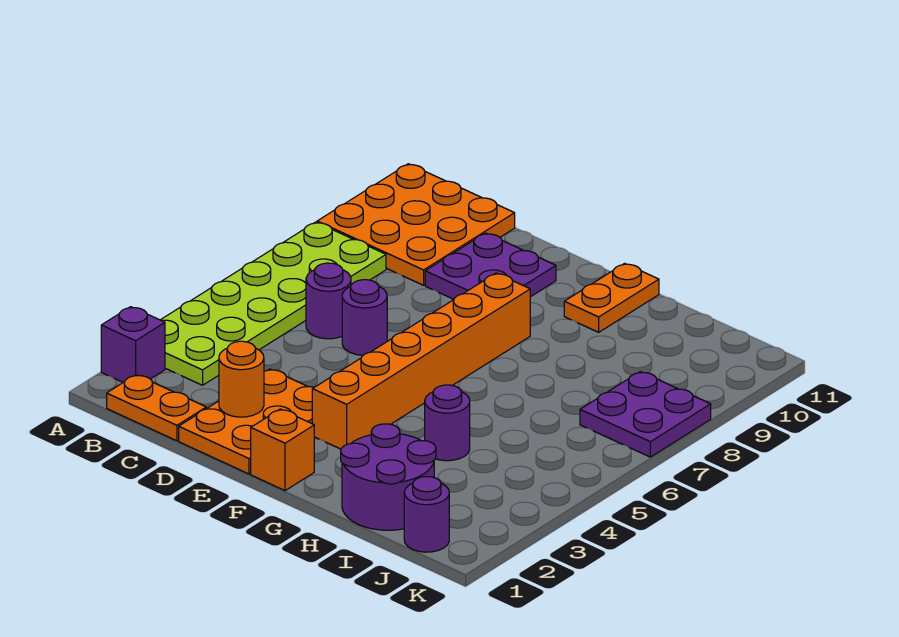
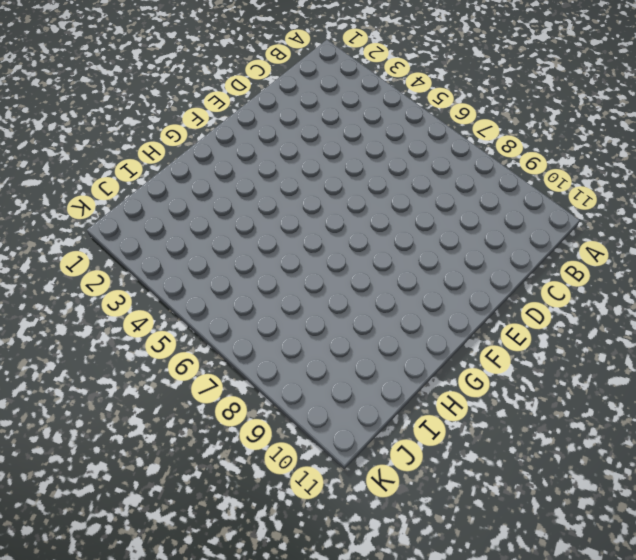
none -> purple 1x1 brick [101,307,165,382]
none -> lime 2x6 plate [161,222,386,385]
none -> orange 3x3 plate [317,164,515,285]

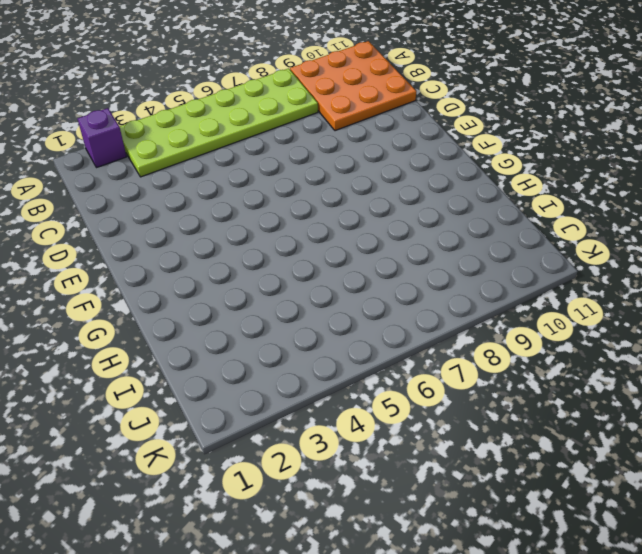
none -> orange 1x2 plate [107,375,206,441]
none -> purple 1x1 round brick [306,263,351,339]
none -> orange 2x3 plate [179,369,314,474]

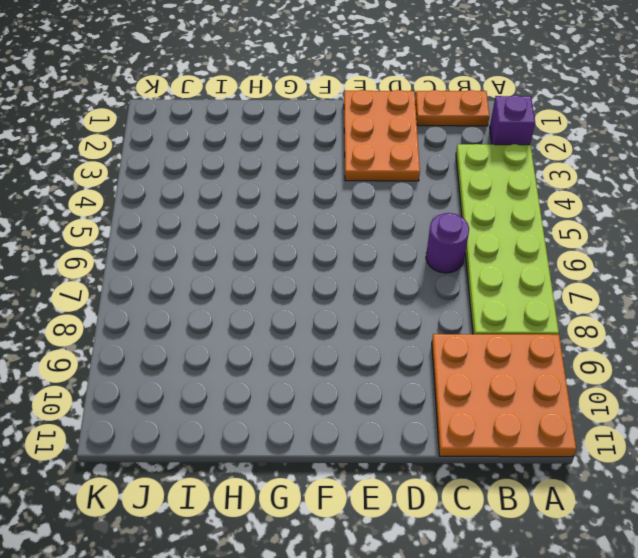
none -> purple 1x1 round brick [342,280,387,355]
none -> purple 2x2 plate [425,233,556,299]
none -> orange 1x1 brick [251,409,314,491]

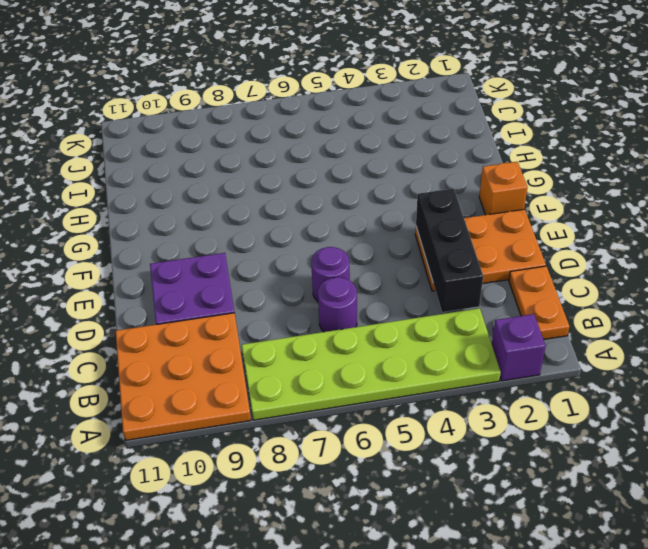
black 1x3 brick [416,188,483,312] -> none
none -> orange 1x6 brick [312,273,530,449]
none -> orange 1x2 plate [564,263,659,332]
none -> purple 2x2 round brick [341,424,436,530]

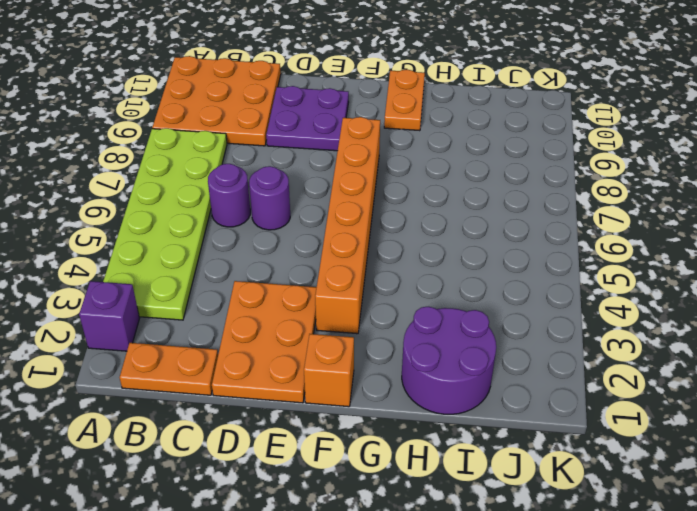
none -> purple 1x1 round brick [425,385,470,461]
none -> purple 1x1 round brick [404,477,449,552]
none -> purple 2x2 plate [580,372,711,457]

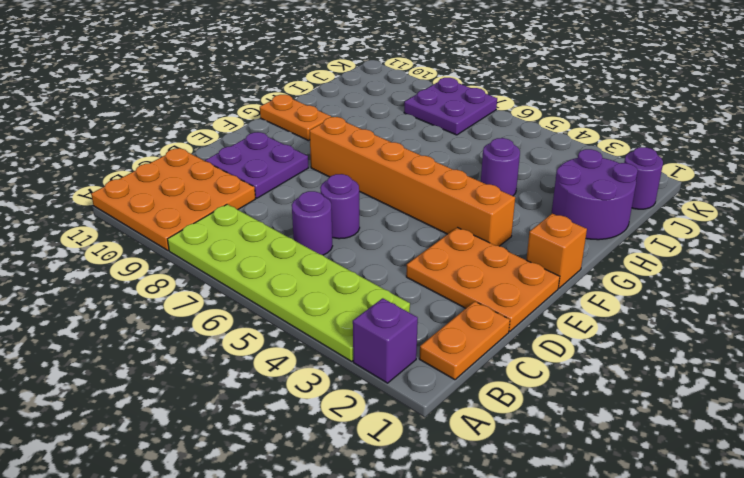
none -> orange 1x1 round brick [219,341,264,417]

